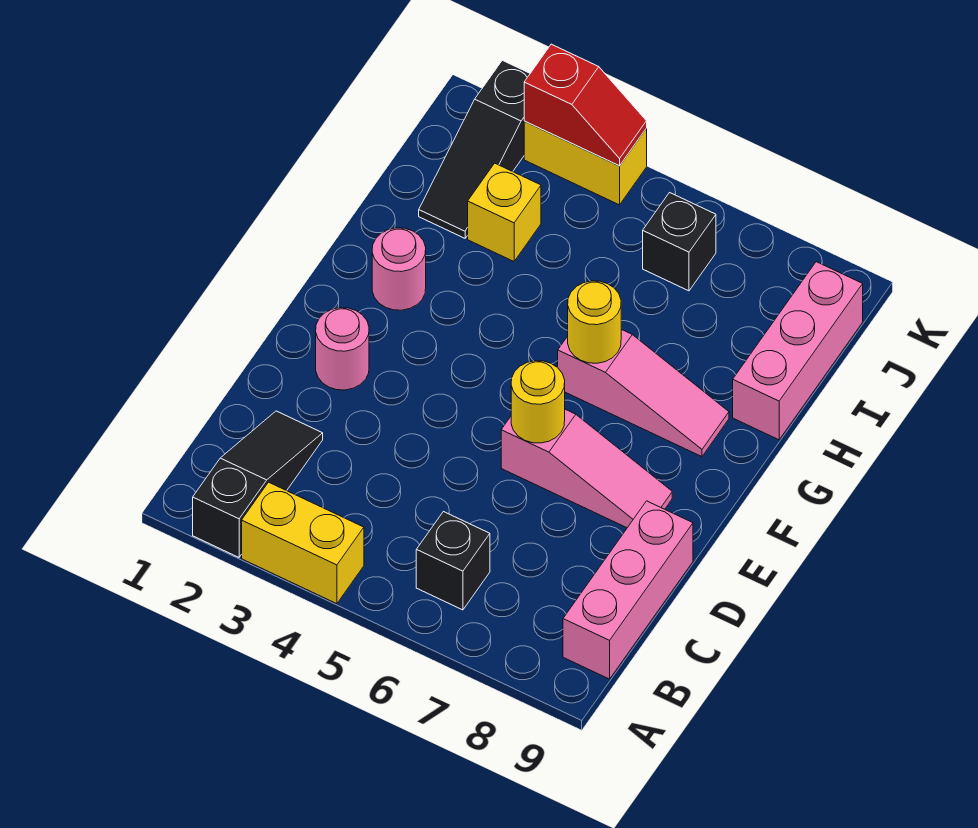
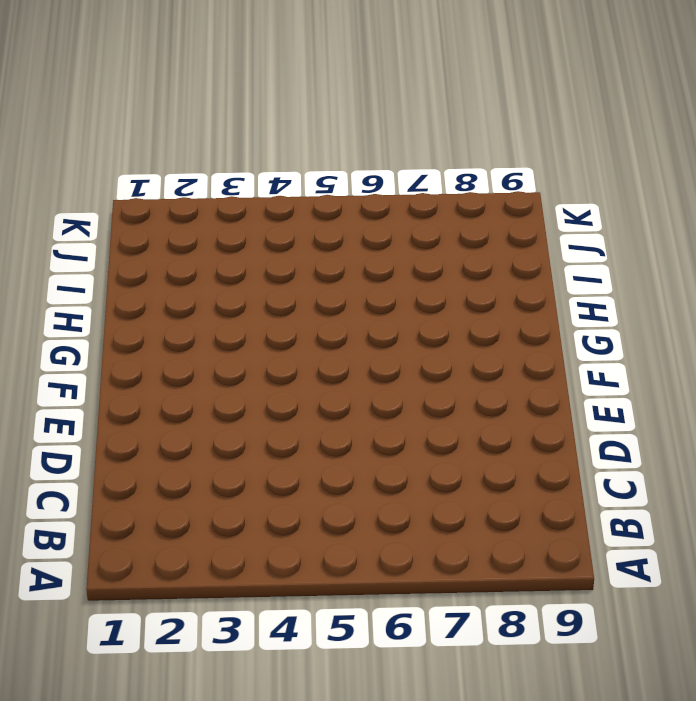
none -> black 1x3 slope [193,411,323,557]
none -> yellow 1x2 brick [242,482,364,604]
none -> black 1x1 brick [416,512,490,610]

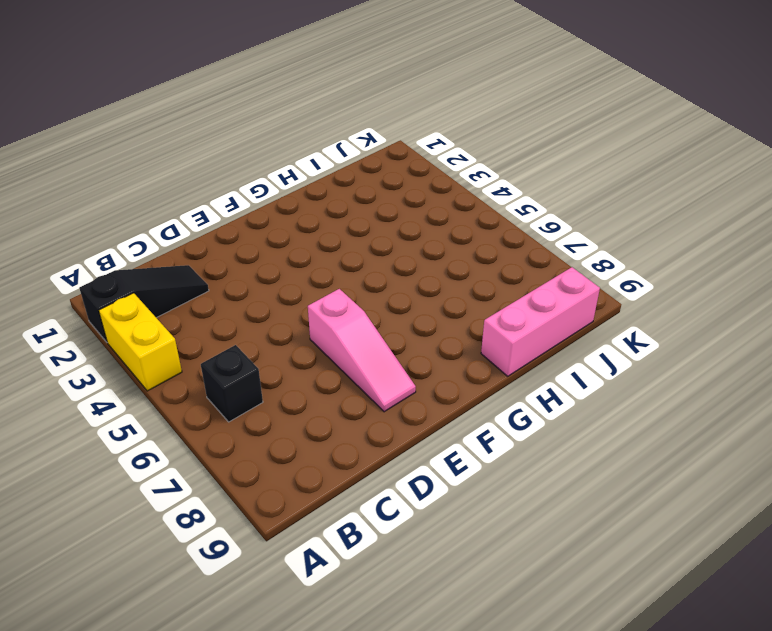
none -> pink 1x3 brick [563,501,693,679]
none -> pink 1x1 round brick [316,308,369,390]
none -> pink 1x1 round brick [372,228,426,310]

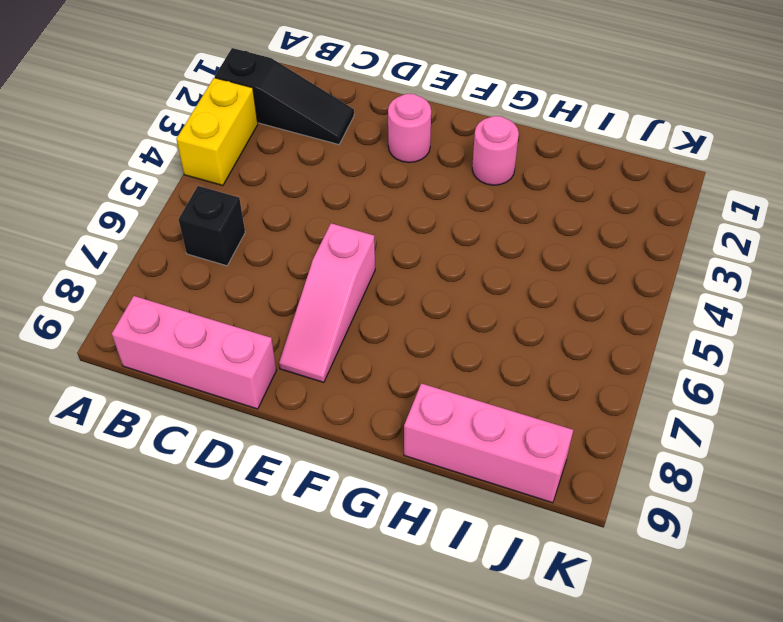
none -> pink 1x3 slope [558,329,729,457]
none -> black 1x3 slope [419,60,530,238]
none -> yellow 1x1 brick [468,163,541,261]

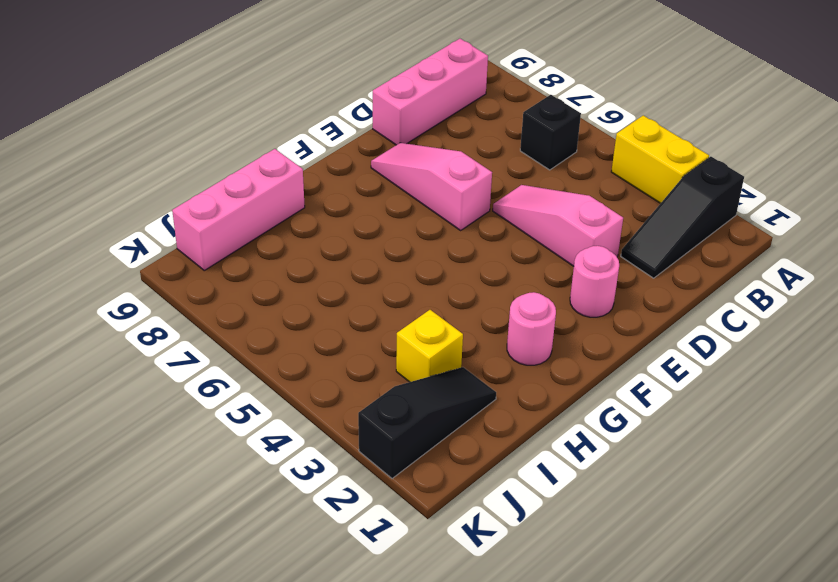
pink 1x3 slope [493,185,623,266] -> pink 1x3 slope moved to [558,329,729,457]
none -> black 1x1 brick [643,193,716,291]
none -> yellow 1x2 brick [524,121,647,205]
none -> yellow 1x1 round brick [511,361,565,443]

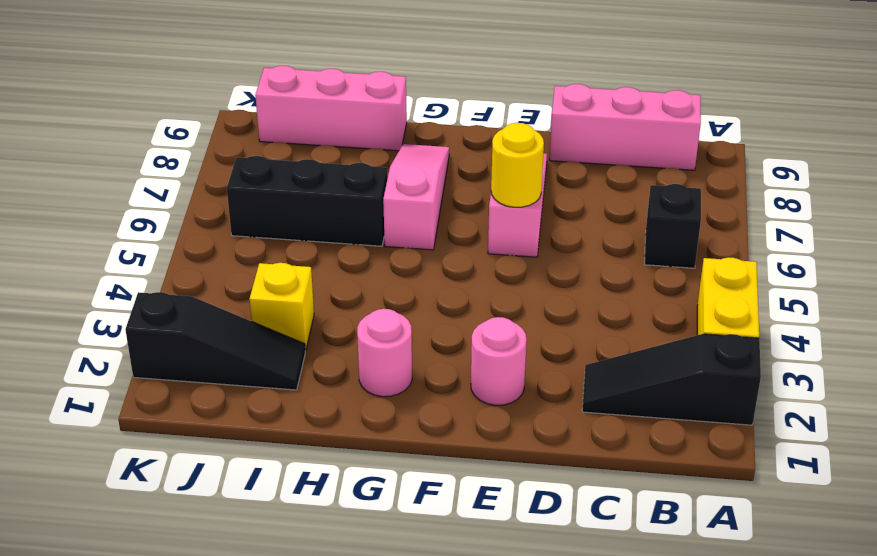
black 1x3 brick [227,156,388,246] -> black 1x1 brick [643,193,716,291]
none -> yellow 1x2 brick [524,121,647,205]
none -> yellow 1x1 round brick [568,281,621,363]
none -> red 1x2 slope [524,44,647,166]

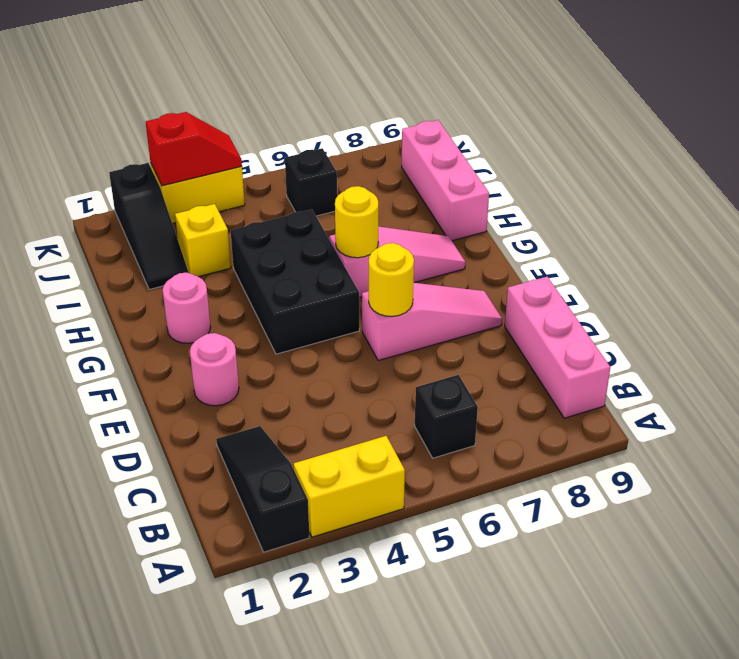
black 2x3 brick [231,209,359,354] -> none

